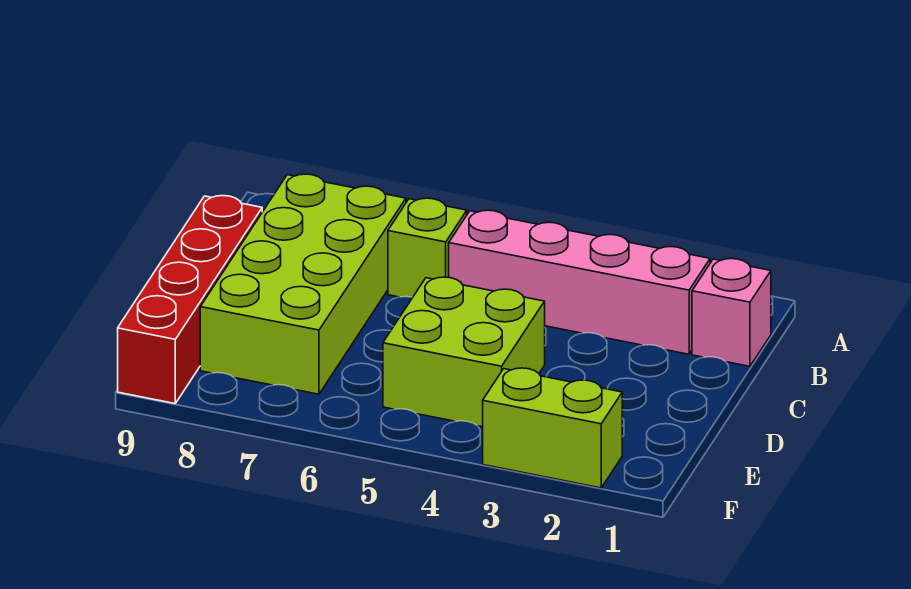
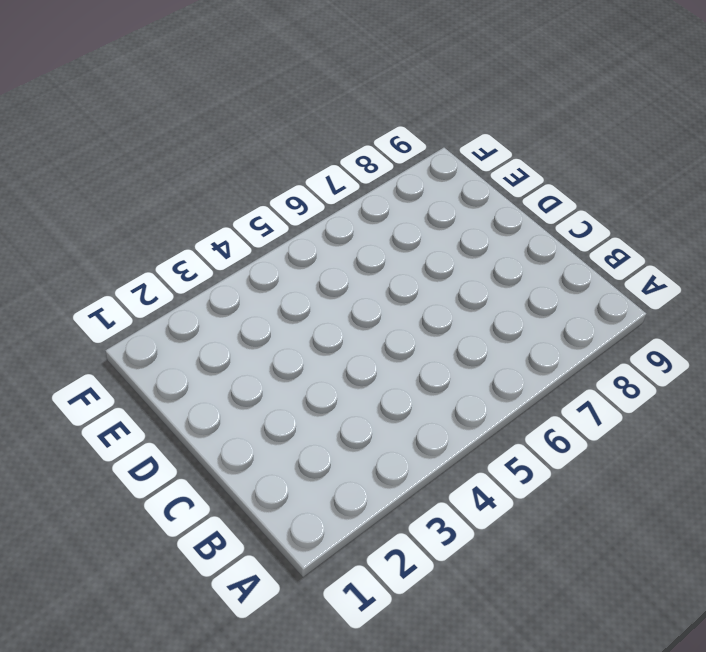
none -> pink 1x1 brick [692,259,771,366]
none -> pink 1x4 brick [449,210,710,354]

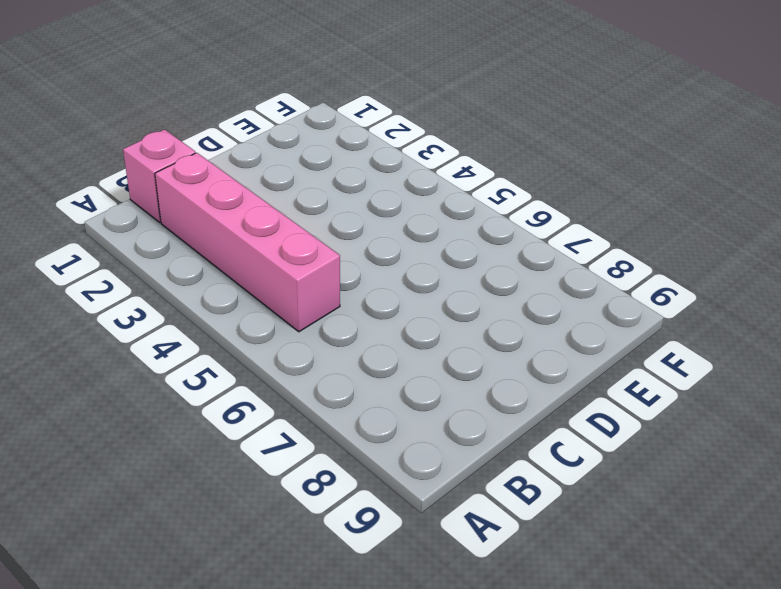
none -> lime 1x1 brick [388,198,467,297]
none -> lime 2x4 brick [200,174,406,394]

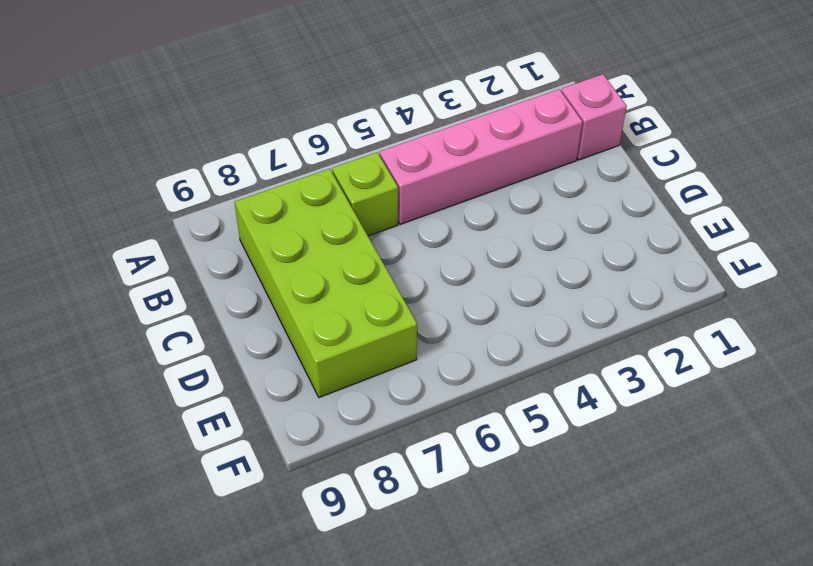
none -> red 1x4 brick [118,196,262,404]
none -> lime 2x2 brick [383,277,545,427]

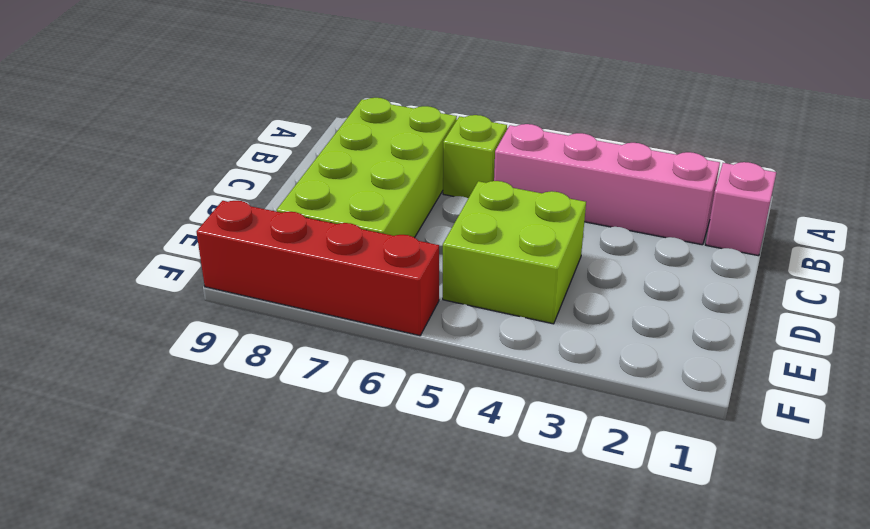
red 1x4 brick [197,201,439,336] -> red 1x4 brick turned to [118,196,262,404]
none -> lime 1x2 brick [483,368,622,488]

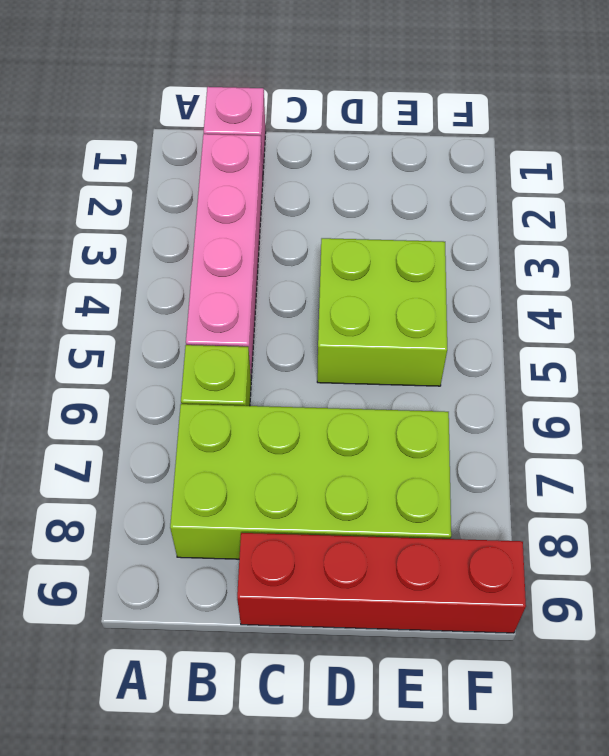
none -> lime 1x2 brick [483,368,622,488]

